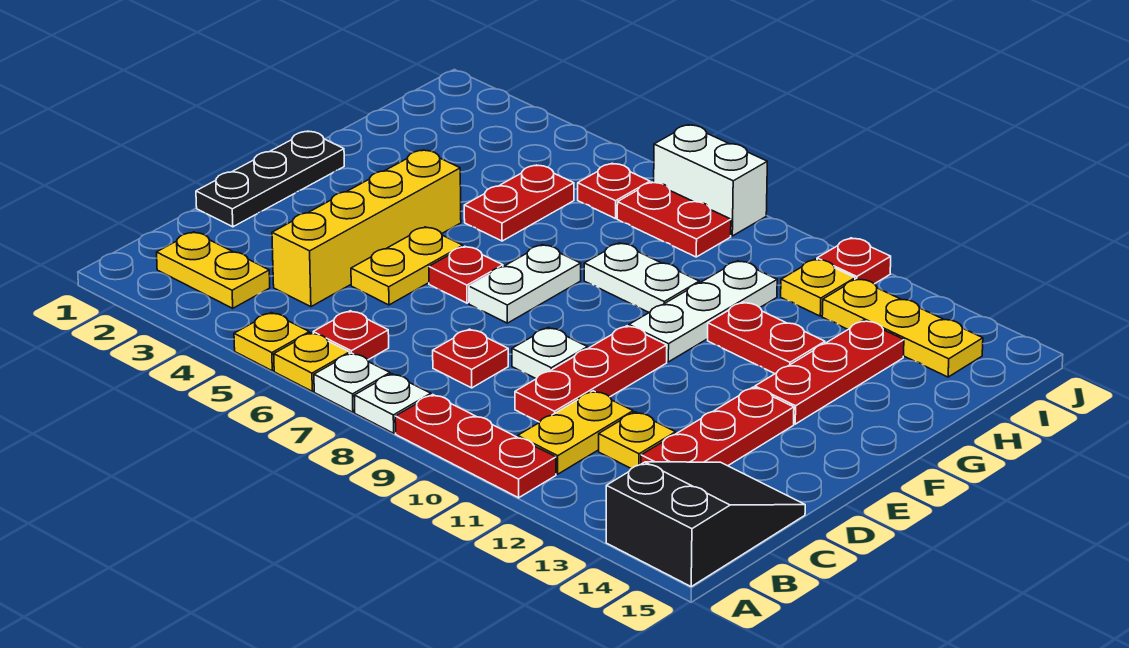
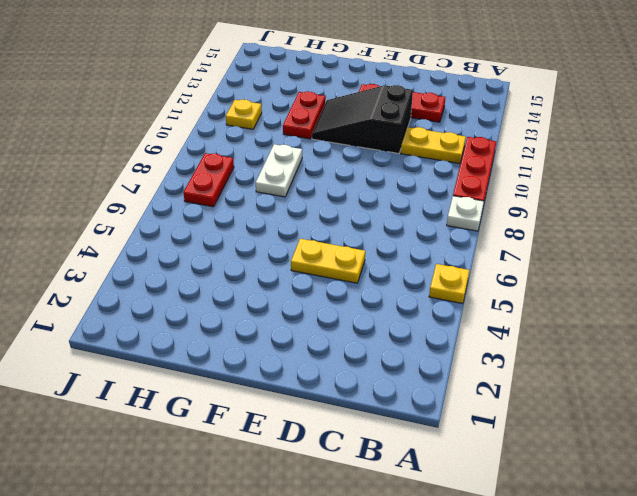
black 2x3 slope [312,85,413,153] -> black 2x3 slope moved to [606,462,805,586]
none -> yellow 1x1 plate [274,333,349,391]
none -> white 1x1 plate [314,353,390,412]
none -> yellow 1x2 plate [157,232,270,308]
none -> red 1x1 plate [313,311,389,360]

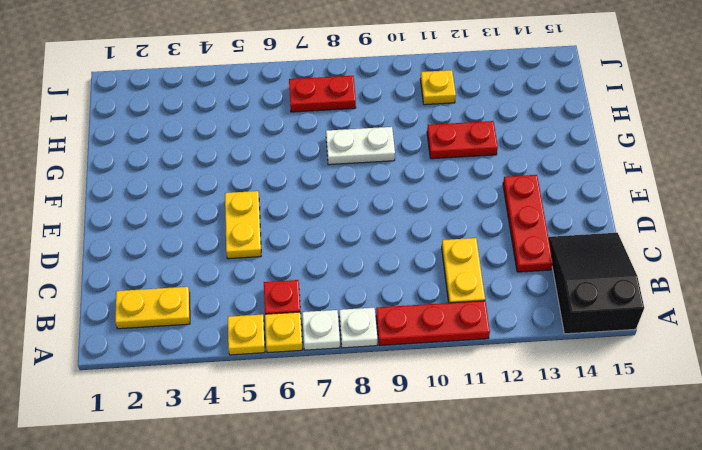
none -> yellow 1x4 brick [272,150,461,307]
none -> red 1x1 plate [433,329,508,388]
none -> red 1x3 plate [515,326,667,422]
none -> yellow 1x1 plate [599,412,676,469]

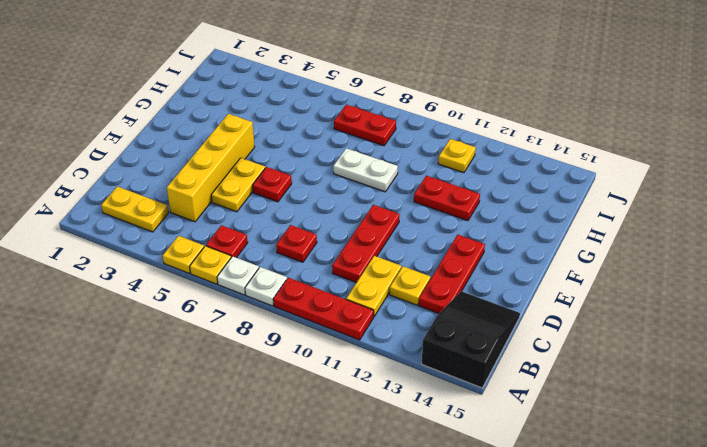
none -> black 1x3 plate [196,131,344,227]
none -> white 1x1 plate [512,327,588,378]
none -> white 1x2 plate [469,245,581,323]
none -> white 1x3 plate [629,261,777,362]

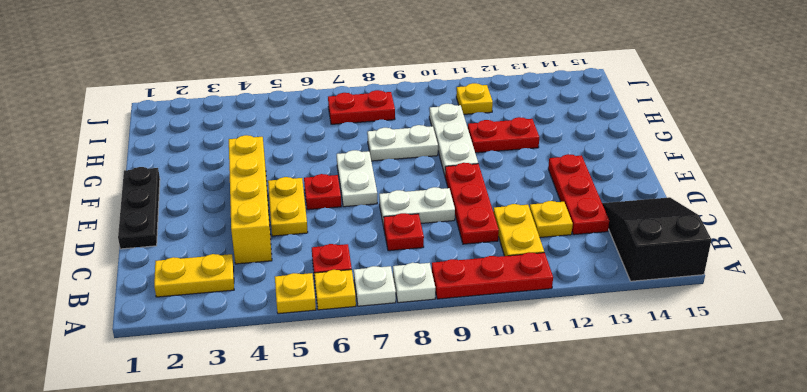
white 1x2 plate [379,187,455,226] -> white 1x1 plate [512,327,588,378]
none -> red 1x3 plate [755,320,904,424]
none -> red 1x2 plate [464,165,574,241]
none -> red 1x1 plate [578,163,650,219]
none -> yellow 1x3 plate [822,279,983,377]

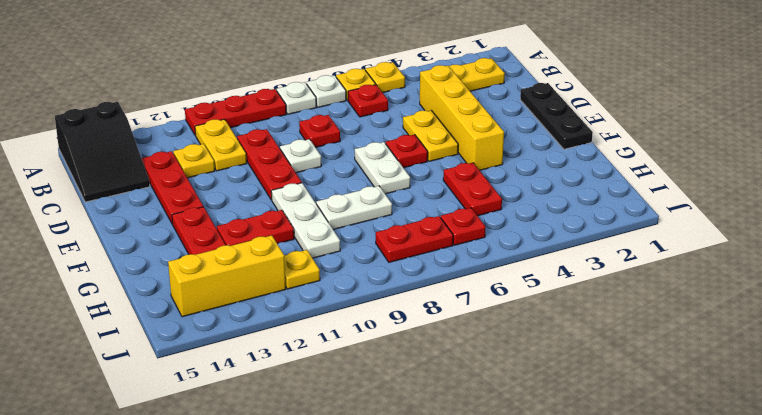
yellow 1x3 brick [168,235,286,317] -> yellow 1x3 plate [822,279,983,377]
none -> white 1x2 brick [654,125,767,236]
none -> red 1x1 plate [817,238,891,284]

